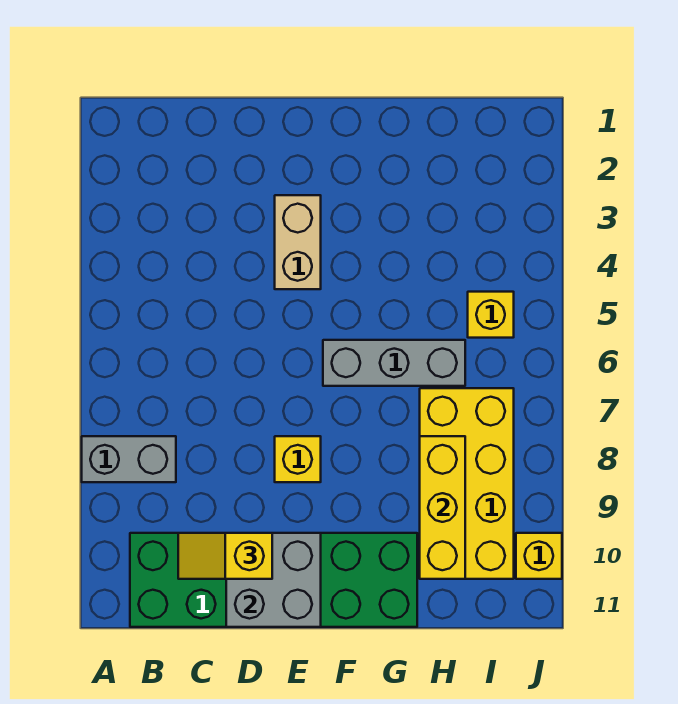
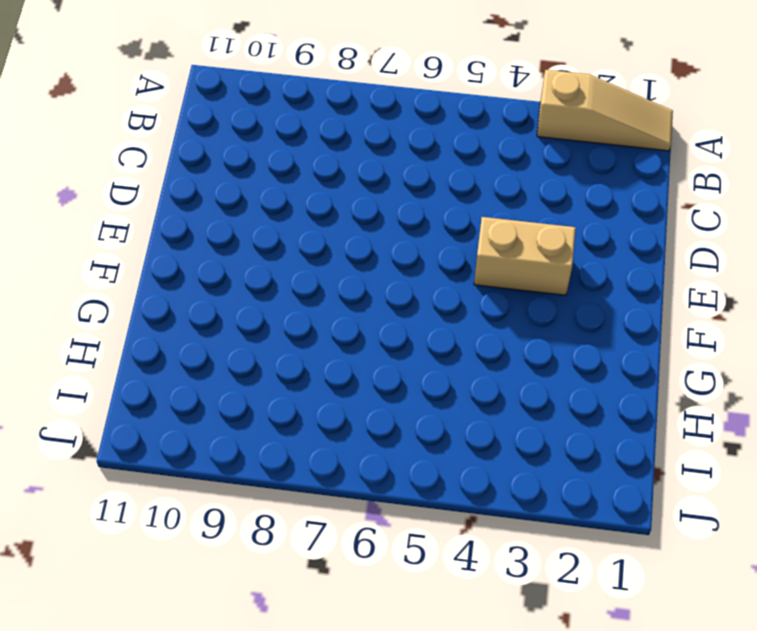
tan 1x3 slope [537,70,673,151] -> none
none -> grey 1x2 brick [82,436,176,482]
none -> green 2x6 brick [130,533,417,627]

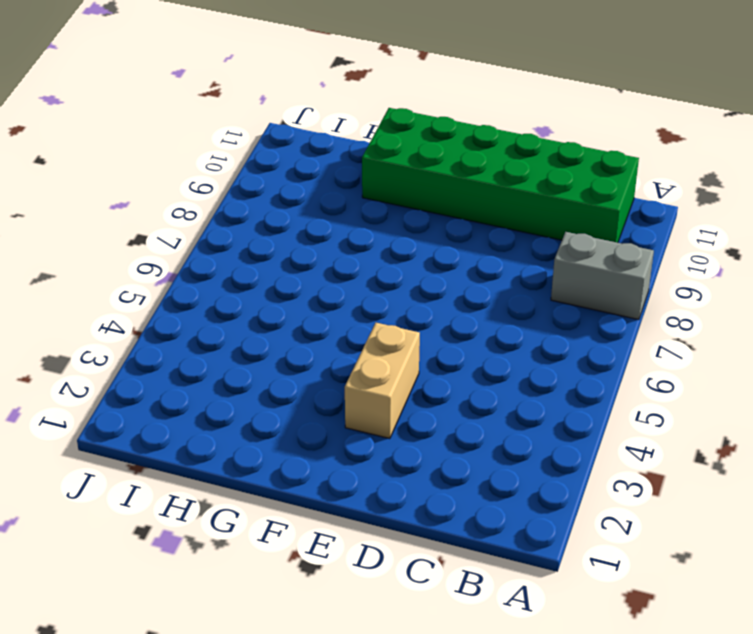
none -> yellow 1x1 brick [275,436,321,482]
none -> grey 1x3 brick [323,340,465,386]

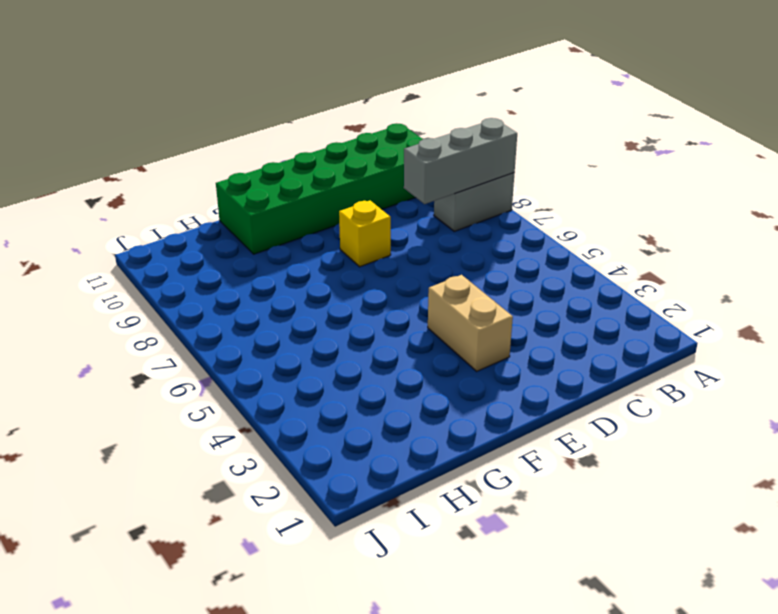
grey 1x3 brick [404,118,517,204] -> grey 1x3 brick moved to [323,340,465,386]
none -> yellow 2x4 brick [420,388,514,579]
none -> yellow 1x1 brick [468,292,514,338]

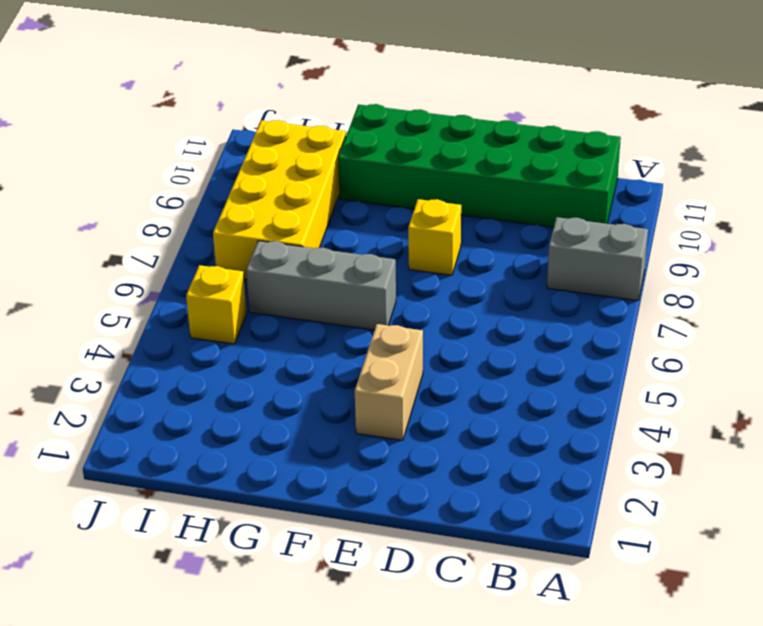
none -> yellow 1x1 brick [516,533,562,579]
none -> grey 2x2 brick [226,533,321,627]

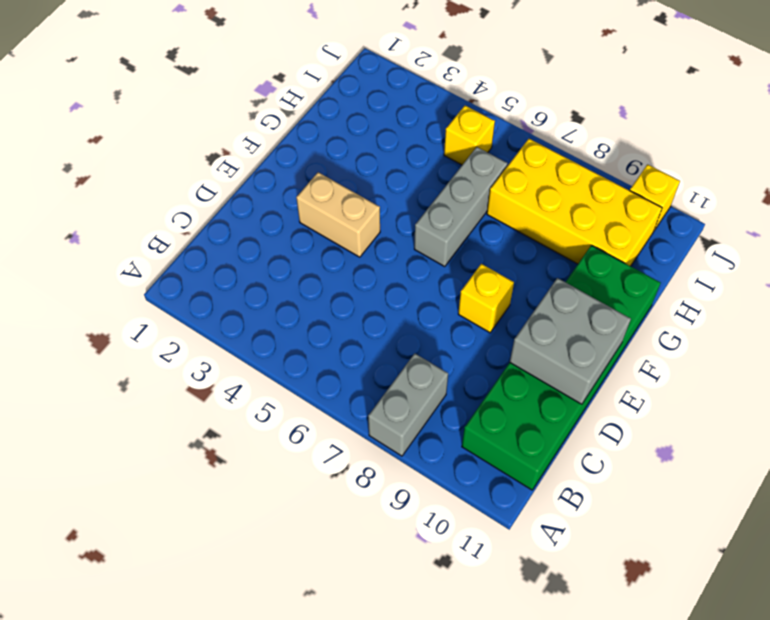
none -> yellow 1x3 brick [420,436,465,579]
none -> yellow 1x2 slope [178,533,272,579]

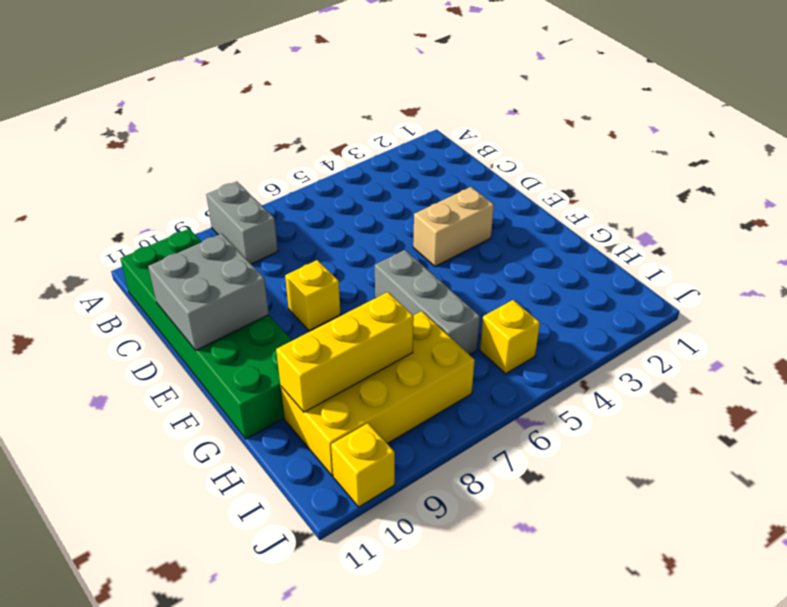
none -> yellow 1x2 slope [178,533,272,579]

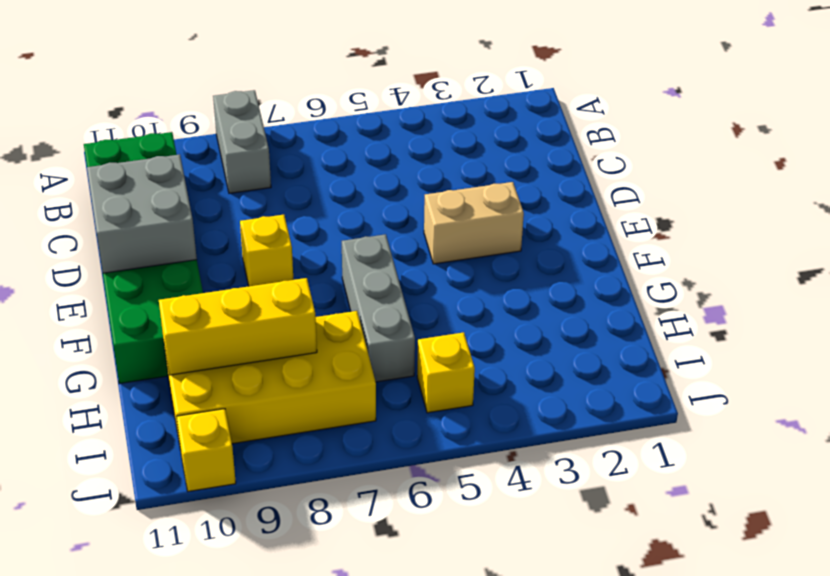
none -> yellow 1x2 slope [178,533,272,579]

